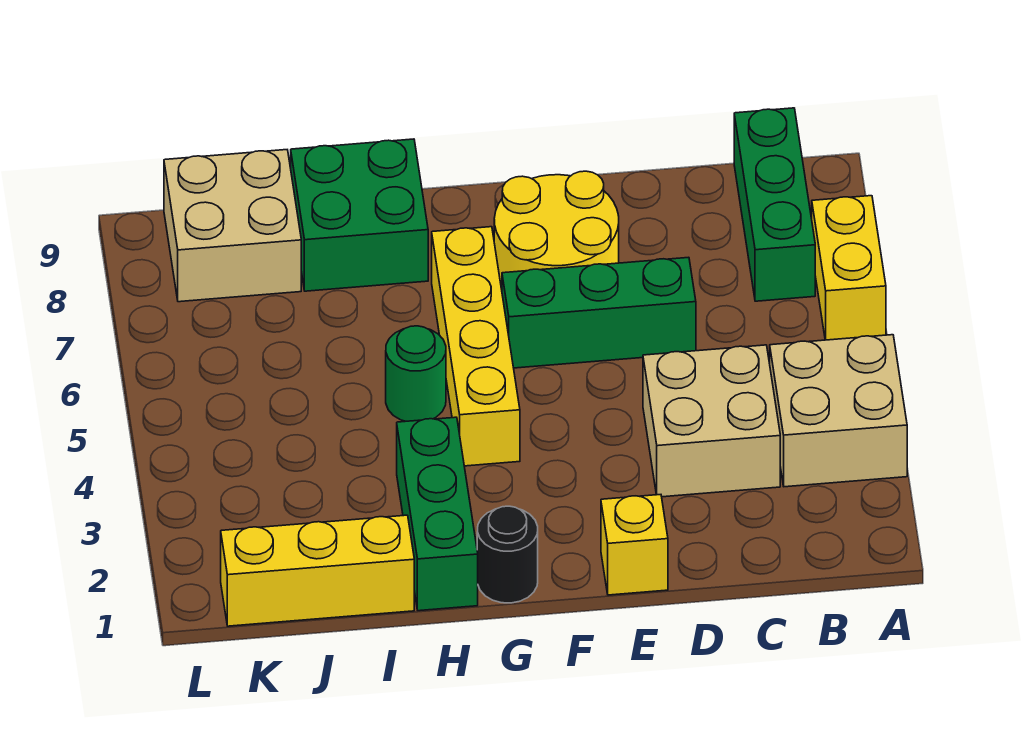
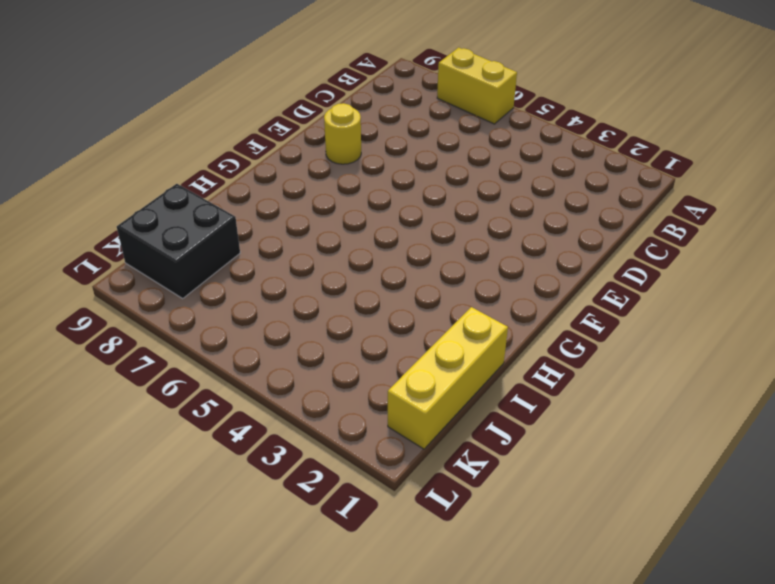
yellow 1x1 round brick [324,103,361,164] -> yellow 2x2 round brick [494,171,619,289]
black 2x2 brick [117,184,240,298] -> tan 2x2 brick [164,150,301,302]
none -> tan 2x2 brick [770,335,907,487]
none -> green 1x3 brick [734,108,815,301]
none -> tan 2x2 brick [643,345,780,497]

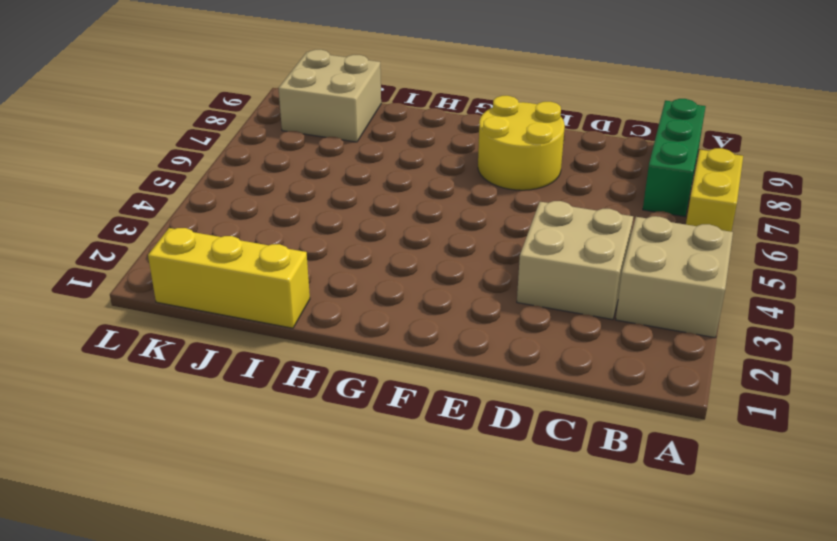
none -> green 1x3 brick [502,257,696,368]
none -> yellow 1x1 brick [601,495,668,595]
none -> black 1x1 round brick [477,506,538,603]

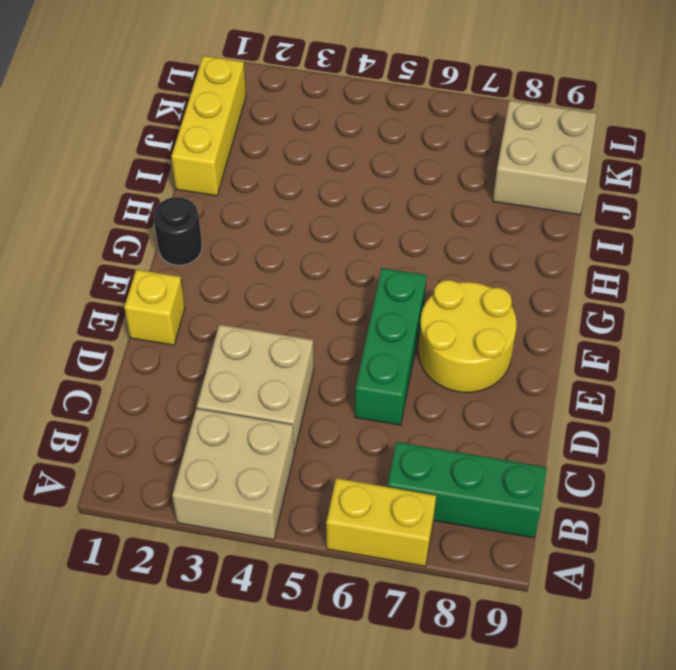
none -> yellow 1x4 brick [432,227,520,466]
none -> green 1x3 brick [397,417,478,611]
none -> green 1x1 round brick [386,326,446,421]

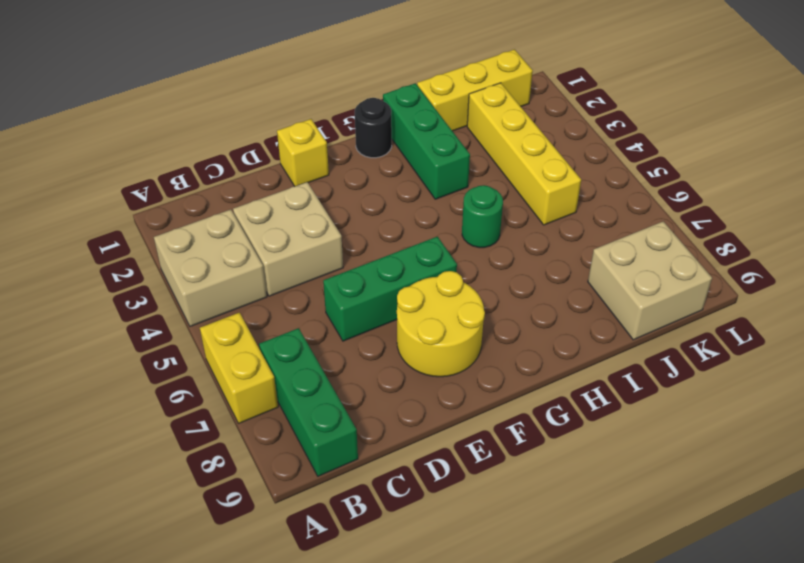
yellow 1x4 brick [467,83,581,225] -> yellow 1x4 brick moved to [432,227,520,466]
none -> green 2x2 brick [291,139,428,291]

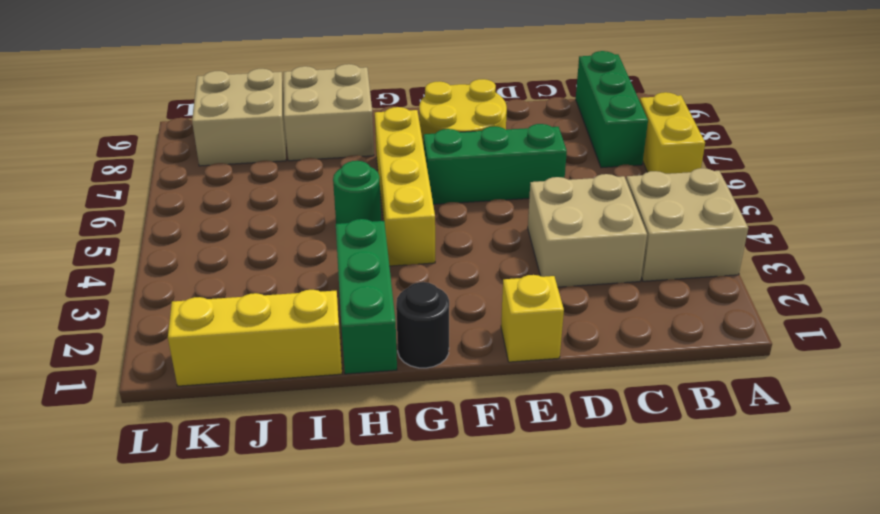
tan 2x2 brick [284,64,374,161] -> green 2x2 brick [291,139,428,291]

